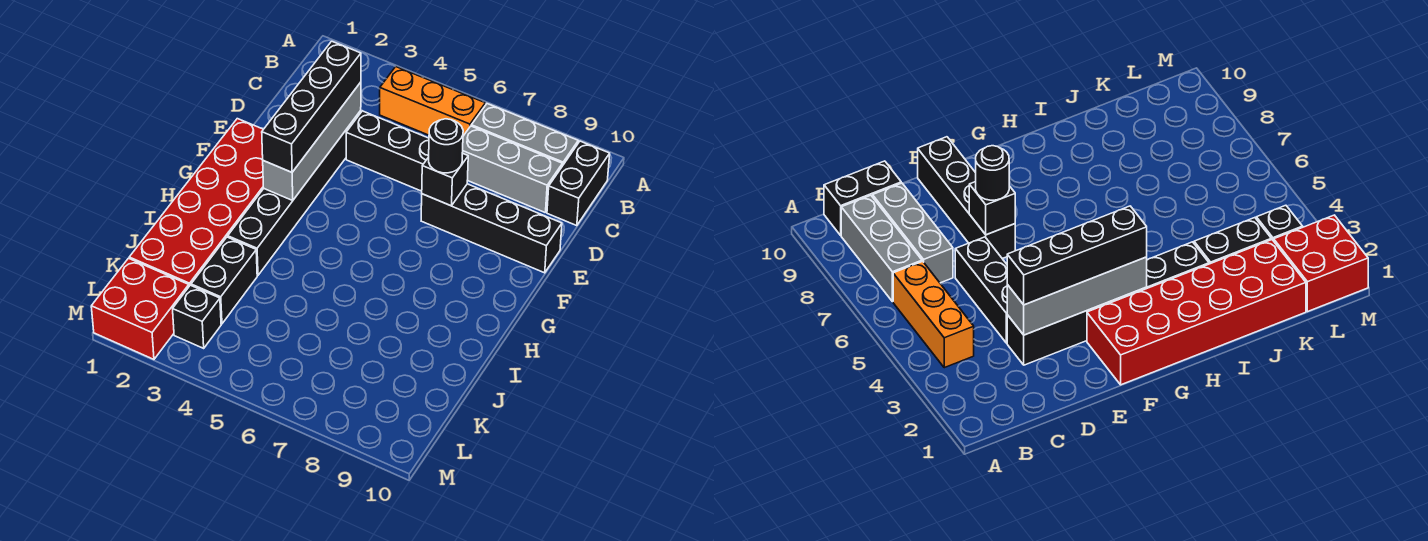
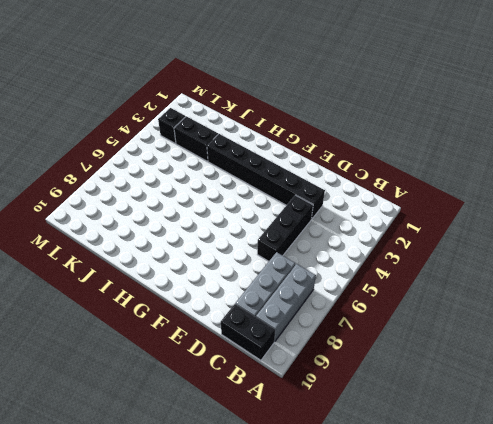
none -> orange 1x3 brick [380,67,485,136]
none -> black 1x4 brick [421,184,562,273]
none -> red 2x6 brick [129,119,264,286]

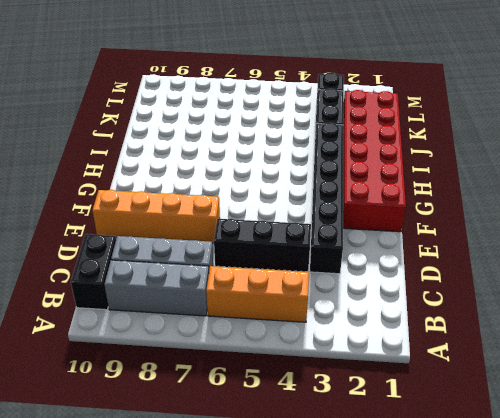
orange 1x4 brick [92,190,220,243] -> black 1x4 brick [421,184,562,273]
none -> red 2x2 brick [91,258,189,359]
none -> grey 1x4 brick [263,82,361,200]
none -> black 1x1 brick [422,153,468,206]

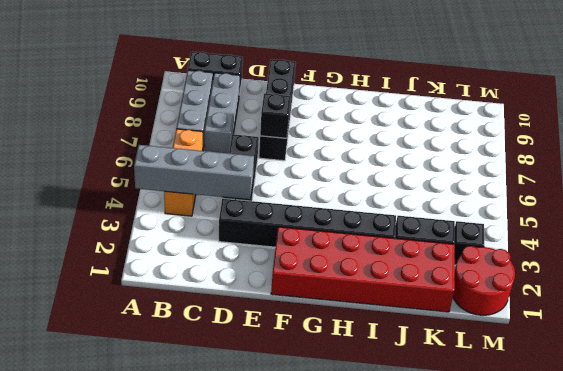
grey 1x4 brick [134,145,254,200] -> grey 1x4 brick moved to [263,82,361,200]
red 2x2 round brick [453,246,515,315] -> red 2x2 brick [91,258,189,359]
none -> black 1x4 brick [262,41,361,172]
none -> black 1x1 round brick [429,119,463,173]

